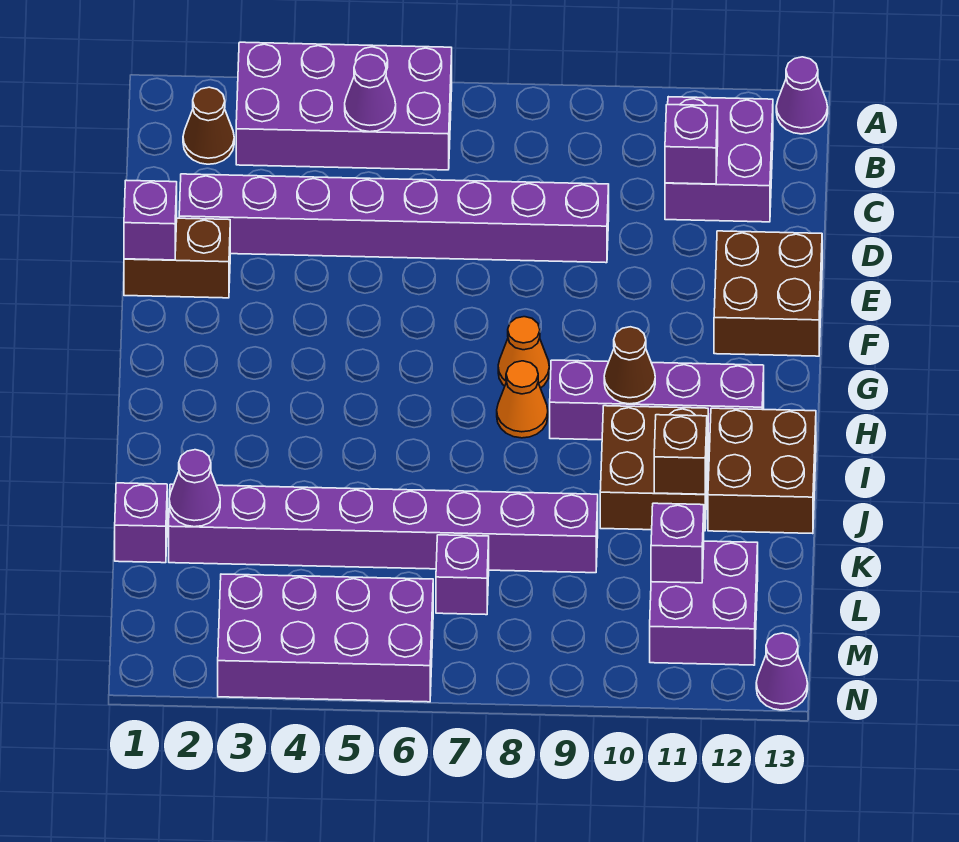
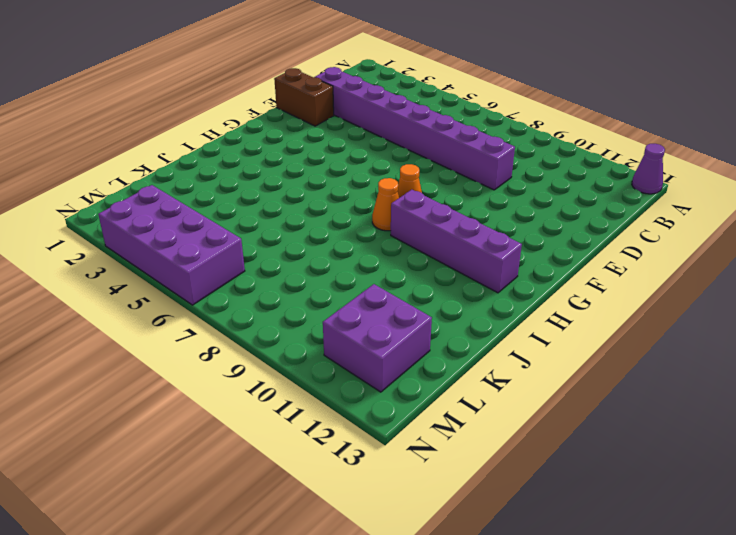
none -> purple 2x4 brick [236,42,452,170]
none -> brown 1x1 cone [183,87,234,164]
none -> purple 2x2 brick [665,97,773,222]

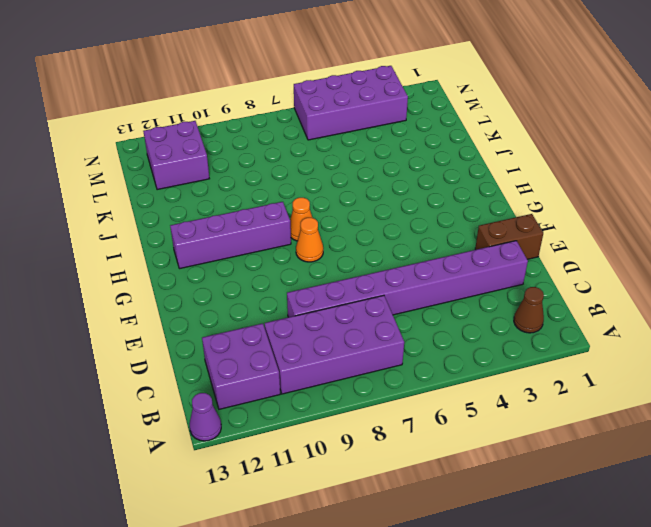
purple 2x4 brick [265,295,404,394] -> purple 2x4 brick moved to [236,42,452,170]
none -> brown 2x2 brick [714,231,822,356]
none -> brown 2x2 brick [600,406,708,531]
none -> brown 2x2 brick [708,408,816,534]

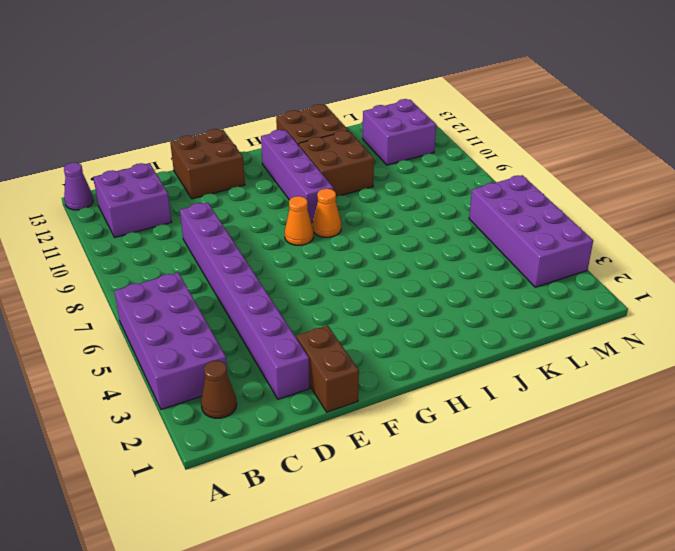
none -> purple 1x1 brick [115,483,167,563]
none -> purple 1x8 brick [169,484,598,573]
none -> purple 1x1 brick [436,535,489,615]

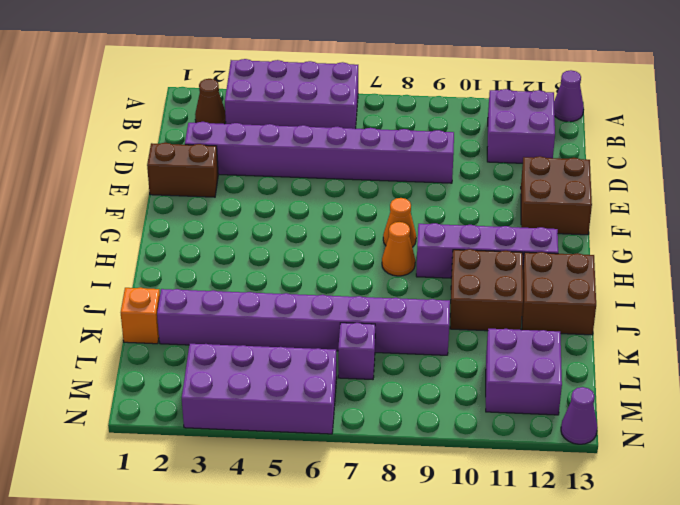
orange 1x1 brick [121,288,160,344] -> purple 1x1 brick [115,483,167,563]
none -> purple 1x1 cone [345,55,396,132]
none -> purple 1x1 brick [665,105,718,184]
none -> purple 1x1 brick [124,180,177,260]

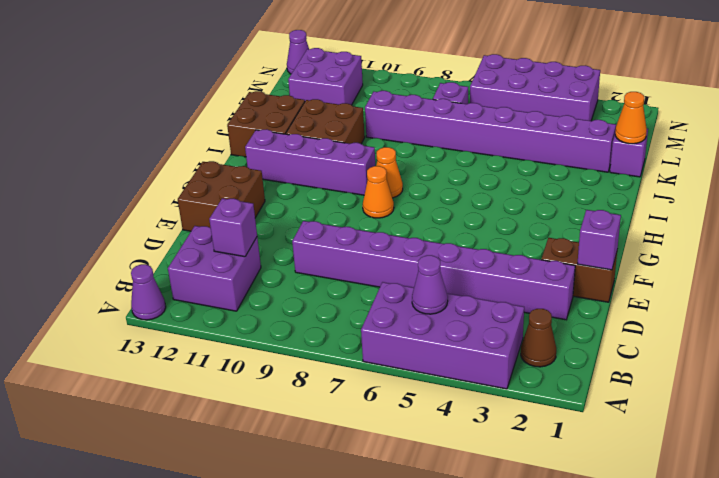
orange 1x1 cone [615,92,647,144] -> none
none -> brown 1x1 cone [604,327,655,404]
none -> brown 1x1 brick [654,415,707,494]
none -> purple 1x1 cone [169,450,220,527]

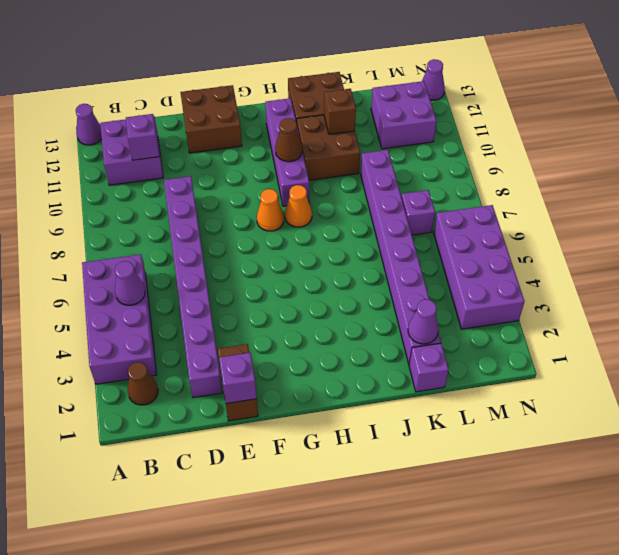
none -> purple 1x1 brick [651,503,704,583]

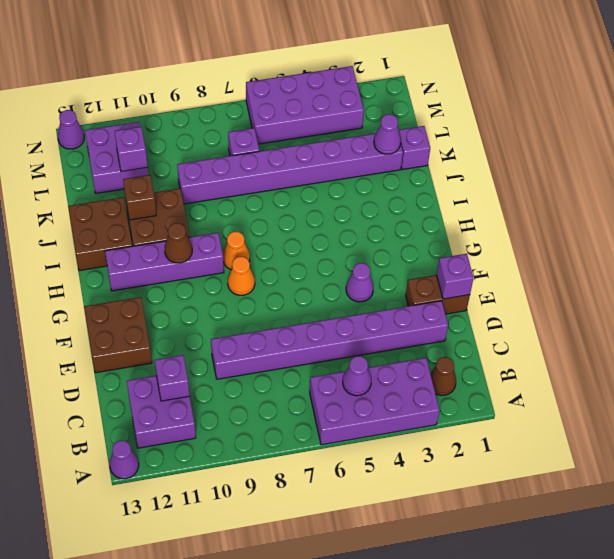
purple 1x1 cone [346,263,374,302] -> none

